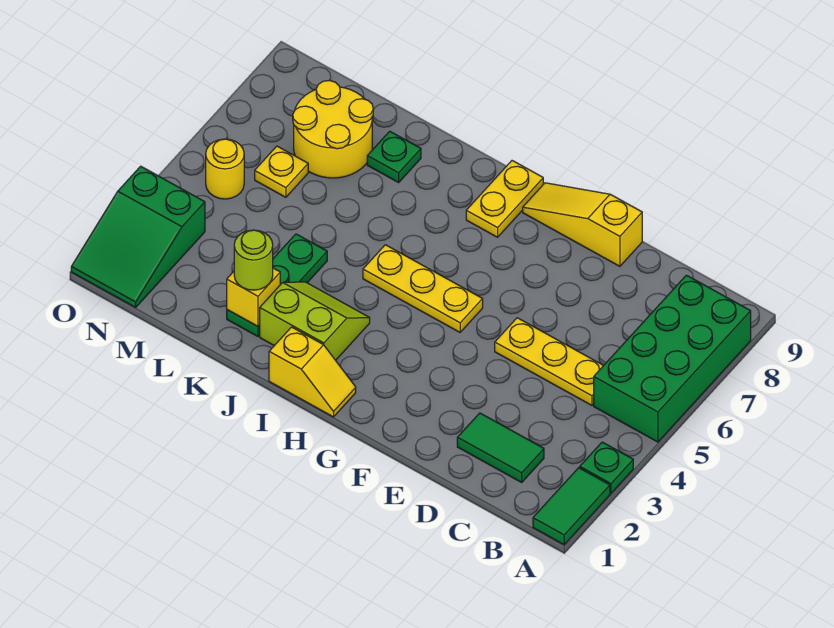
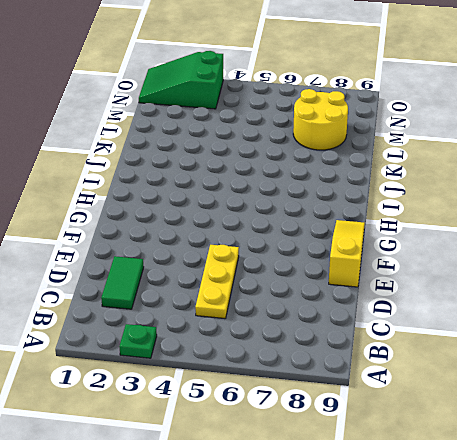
none -> green 1x2 tile [533,468,610,545]
none -> green 2x4 brick [594,275,751,442]
none -> yellow 1x3 plate [363,245,483,332]

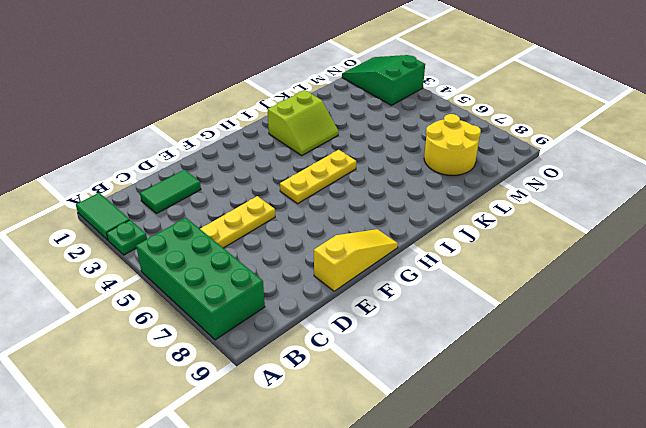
none -> yellow 1x2 slope [269,327,356,417]
none -> yellow 1x2 plate [466,161,543,237]
none -> green 1x3 plate [227,234,327,336]

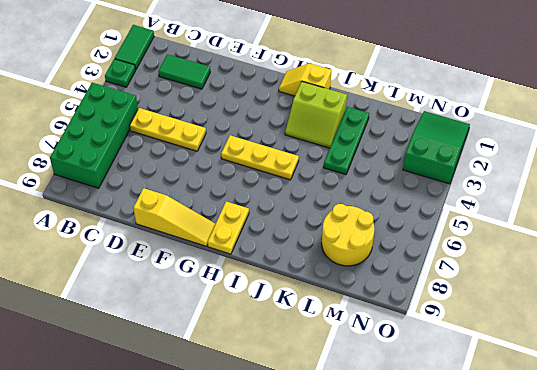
none -> green 1x1 plate [367,131,421,183]
none -> yellow 1x1 plate [255,146,308,197]
none -> yellow 1x1 round brick [206,139,244,199]

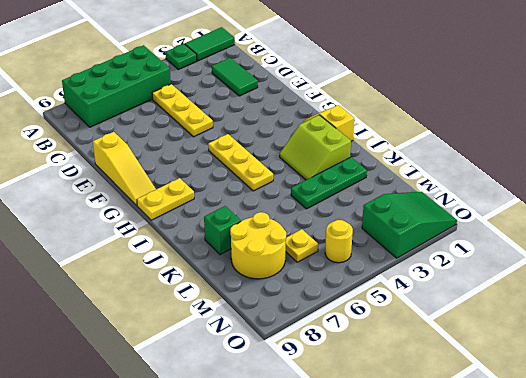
green 1x1 brick [204,206,241,255] -> green 1x1 plate [367,131,421,183]
none -> yellow 1x1 brick [227,268,280,326]
none -> lime 1x1 round brick [234,230,273,290]

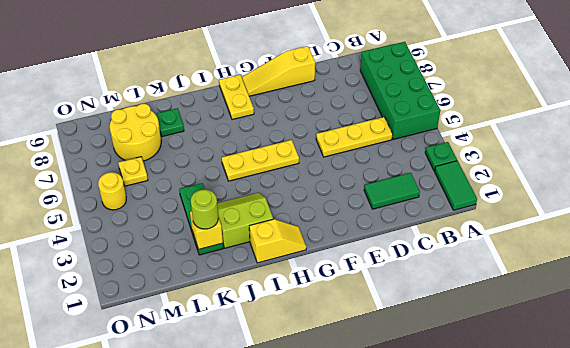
none -> green 2x3 slope [71,166,205,307]

